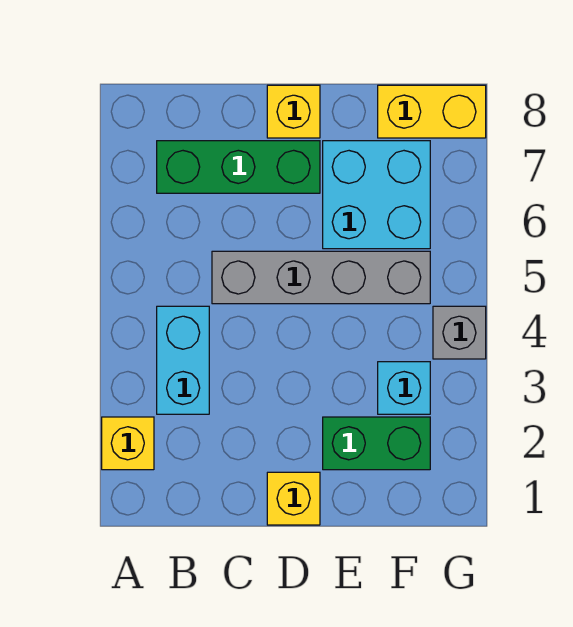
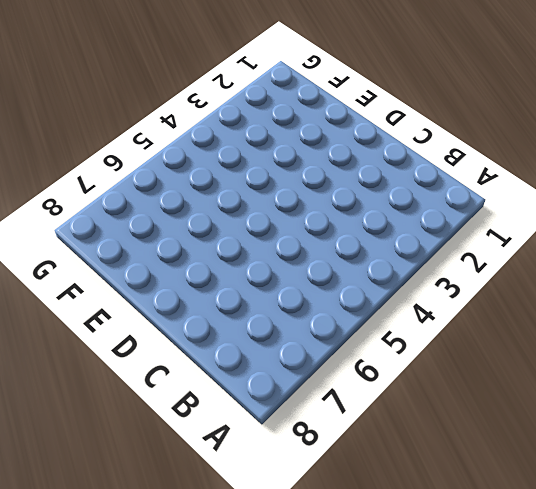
none -> yellow 1x1 brick [102,417,154,470]
none -> cyan 1x2 brick [157,306,209,414]

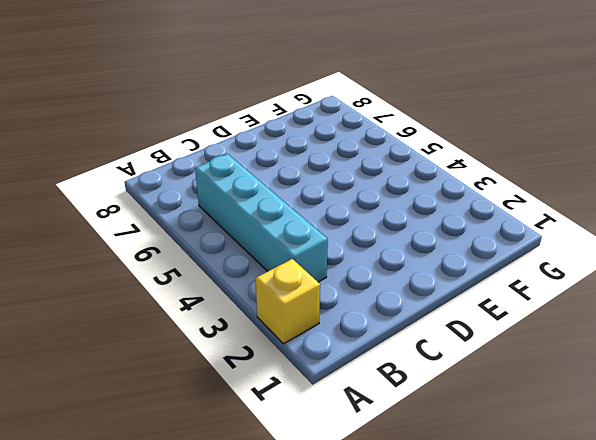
cyan 1x4 brick [195,154,328,282] -> cyan 1x2 brick [157,306,209,414]
none -> green 1x3 brick [157,141,320,193]
none -> grey 1x4 brick [212,251,430,304]

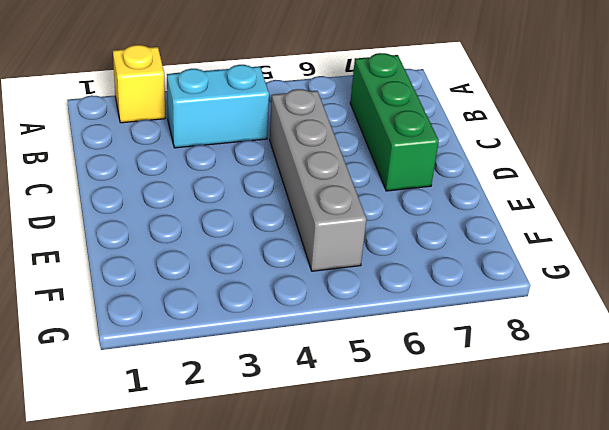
none -> yellow 1x1 brick [267,472,320,525]
none -> yellow 1x1 brick [267,85,320,138]

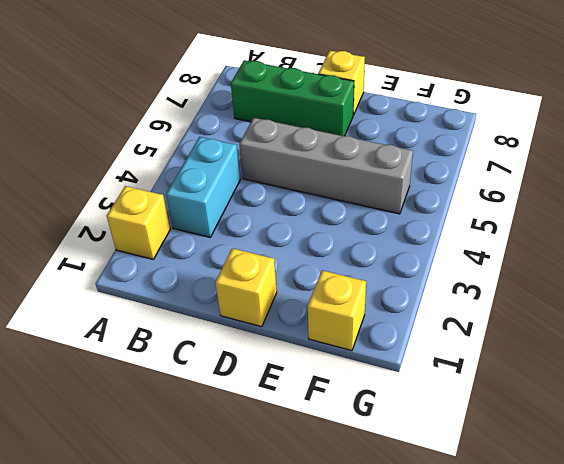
yellow 1x1 brick [308,270,366,351] -> none
none -> green 1x2 brick [323,417,430,470]
none -> cyan 2x2 brick [323,141,430,249]

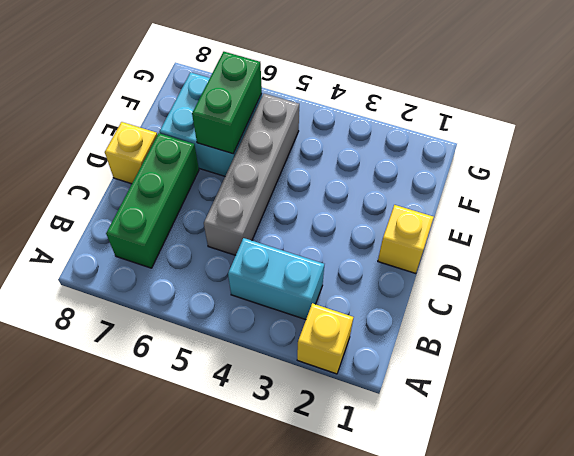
green 1x2 brick [192,52,262,154] -> green 1x2 brick moved to [323,417,430,470]
none -> cyan 1x1 brick [378,362,430,414]
none -> yellow 1x2 brick [378,85,486,138]

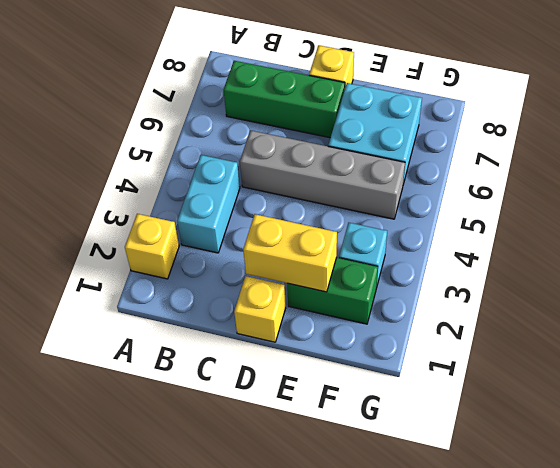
yellow 1x2 brick [243,214,337,292] -> yellow 1x2 brick moved to [378,85,486,138]
none -> grey 1x1 brick [433,306,486,359]

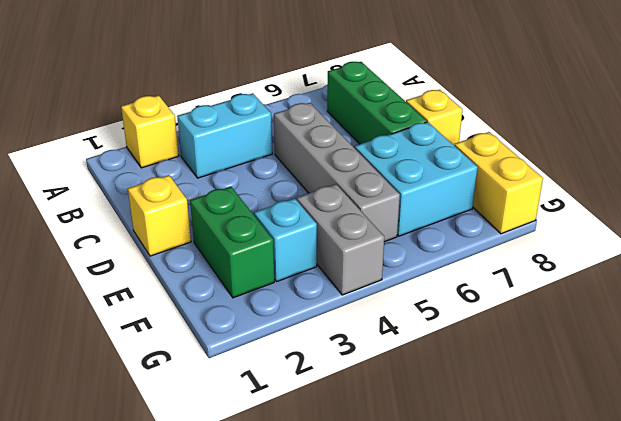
grey 1x2 brick [297,184,384,295] -> grey 1x1 brick [433,306,486,359]

